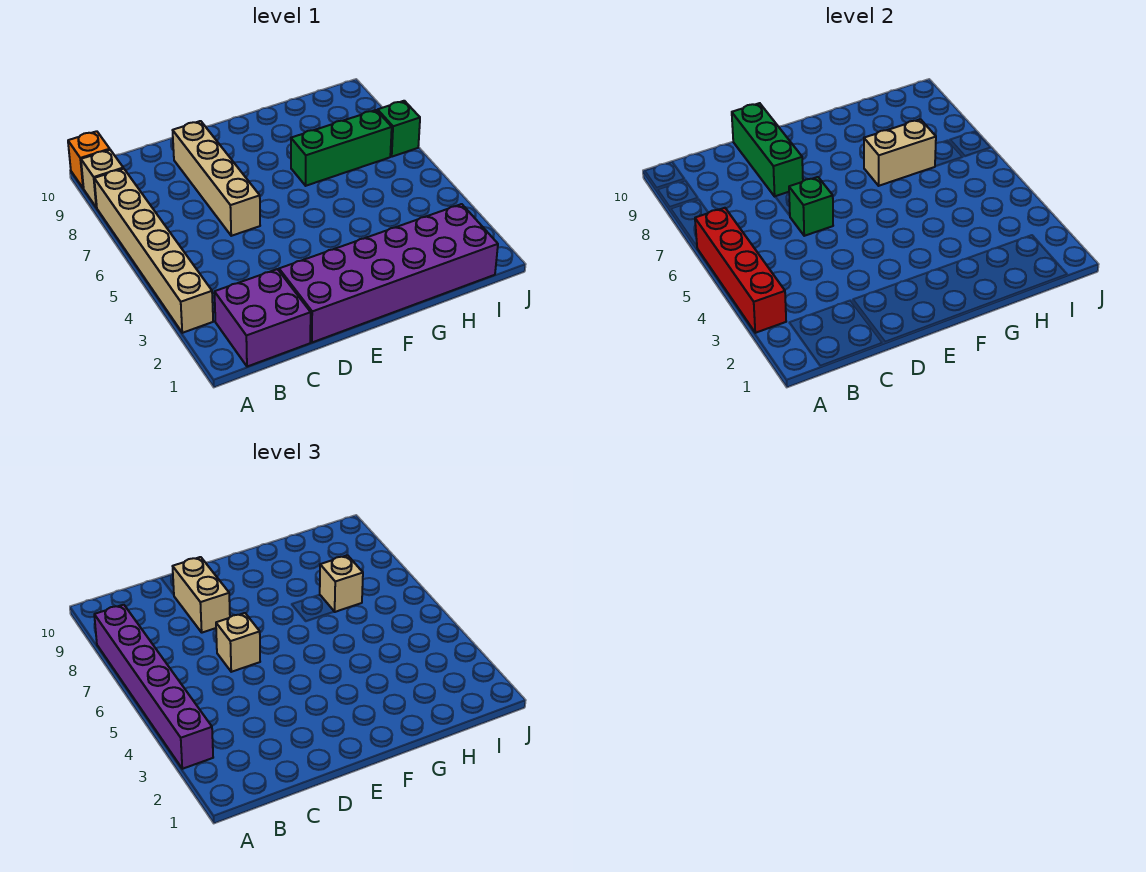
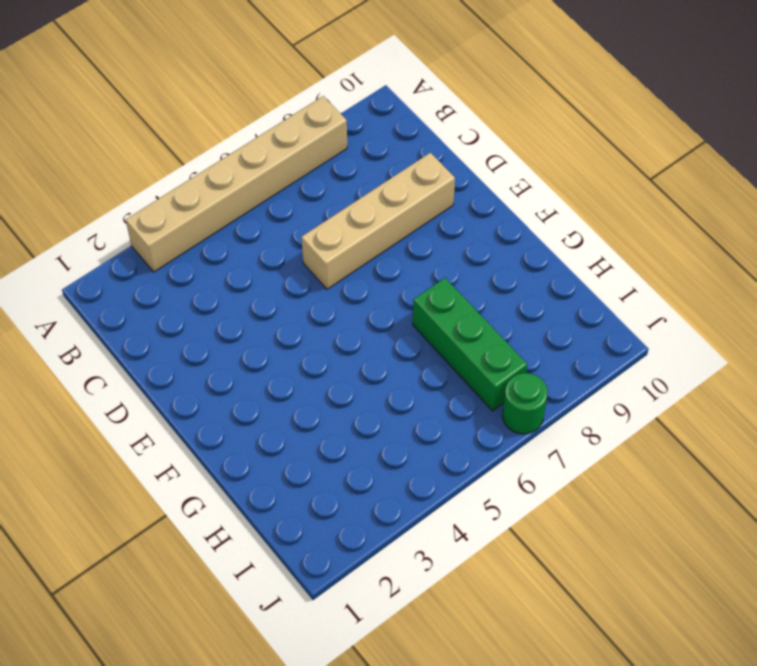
green 1x1 round brick [502,373,548,434] -> green 1x1 brick [378,101,420,157]
none -> tan 1x1 brick [81,150,123,207]
none -> orange 1x1 brick [68,131,110,188]
none -> purple 2x2 brick [214,269,311,367]

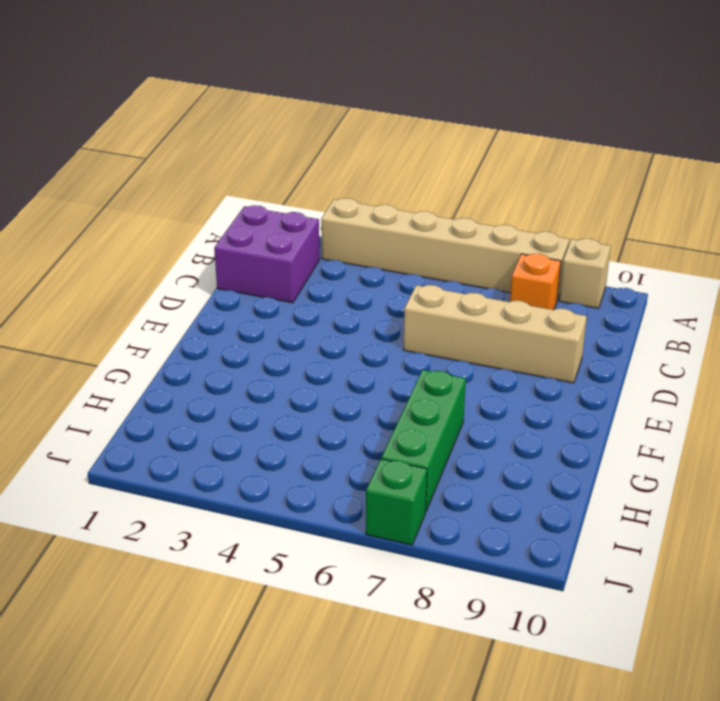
orange 1x1 brick [510,254,561,310] -> orange 1x1 brick moved to [68,131,110,188]
none -> purple 2x6 brick [279,204,498,342]
none -> red 1x4 brick [695,208,786,333]
none -> green 1x1 brick [789,177,833,236]

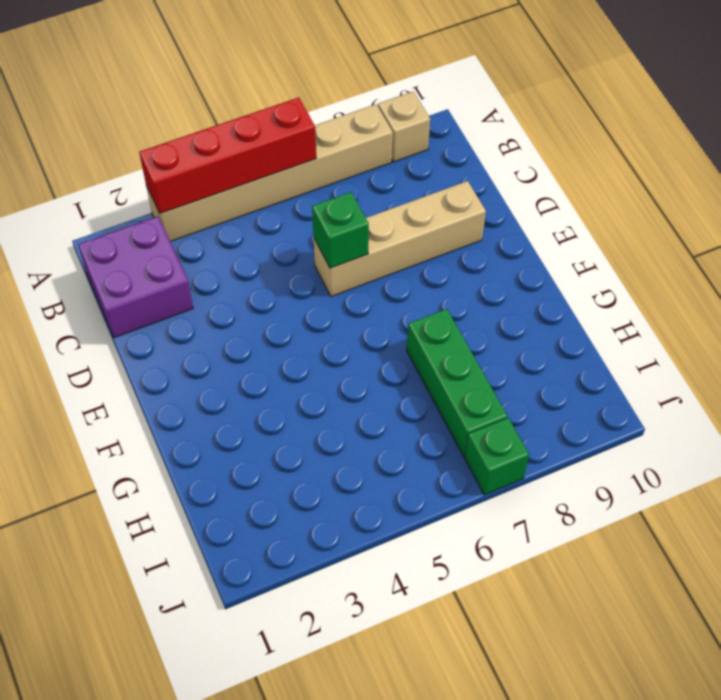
none -> orange 1x1 brick [68,131,110,188]
none -> purple 2x6 brick [279,204,498,342]
none -> green 1x3 brick [732,103,803,196]

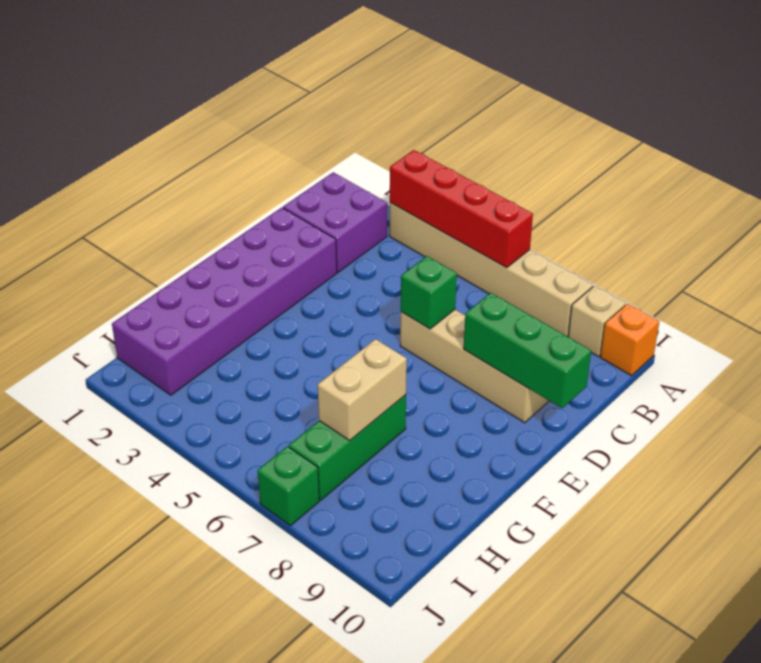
none -> purple 1x6 brick [94,605,213,769]
none -> tan 1x1 brick [216,613,260,672]
none -> tan 1x2 brick [173,557,230,633]

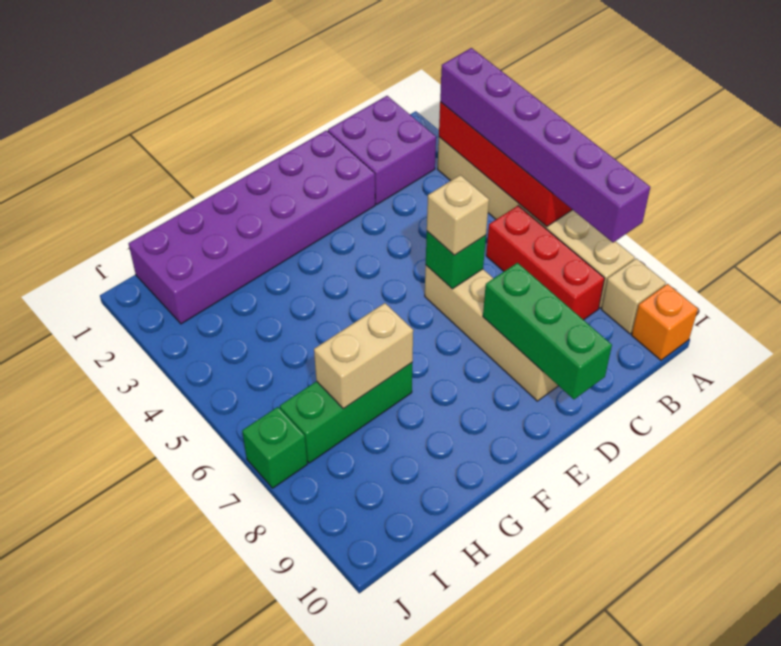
red 1x3 brick [486,206,605,320] -> none
none -> tan 1x2 brick [173,557,230,633]
none -> tan 1x1 brick [320,555,363,612]

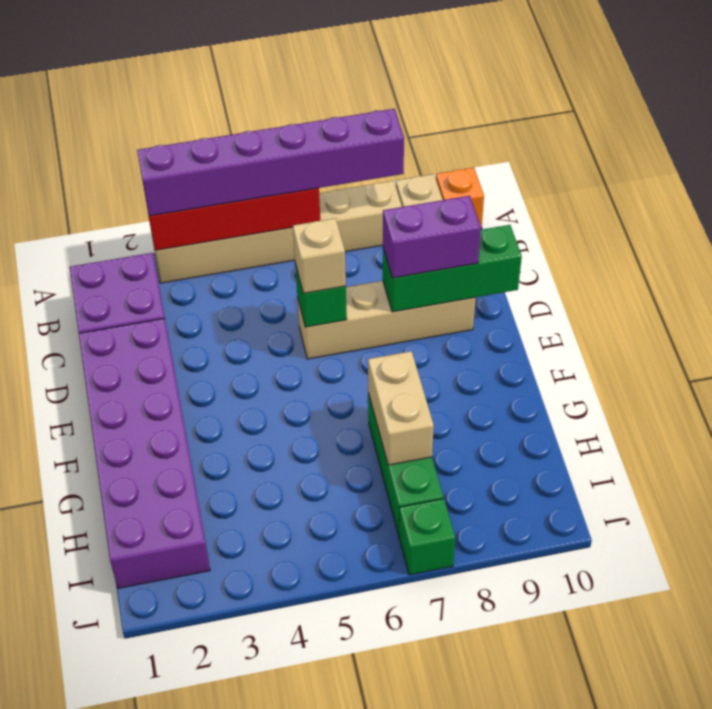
purple 1x2 brick [383,196,481,278] -> tan 1x2 brick [173,557,230,633]
none -> tan 1x1 brick [320,555,363,612]

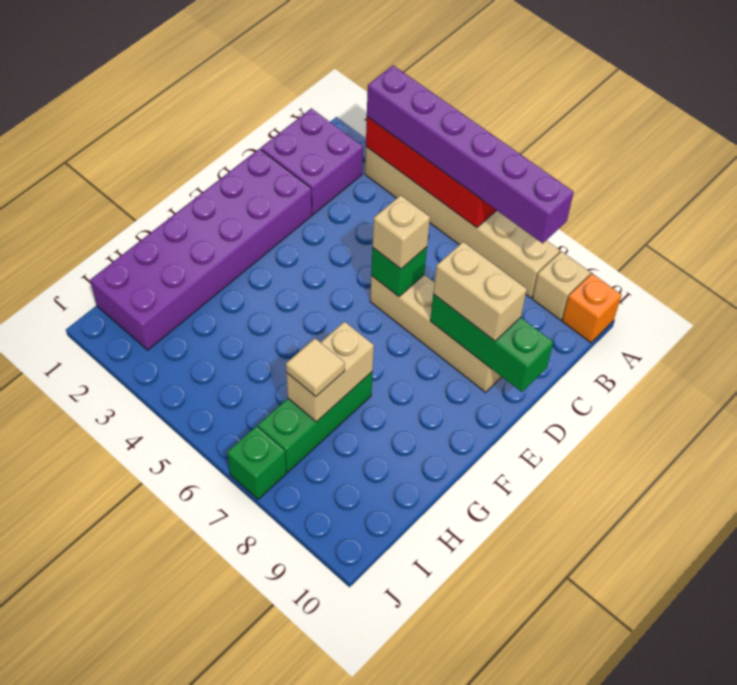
tan 1x1 tile [286,338,345,396] -> tan 1x1 brick [320,555,363,612]

